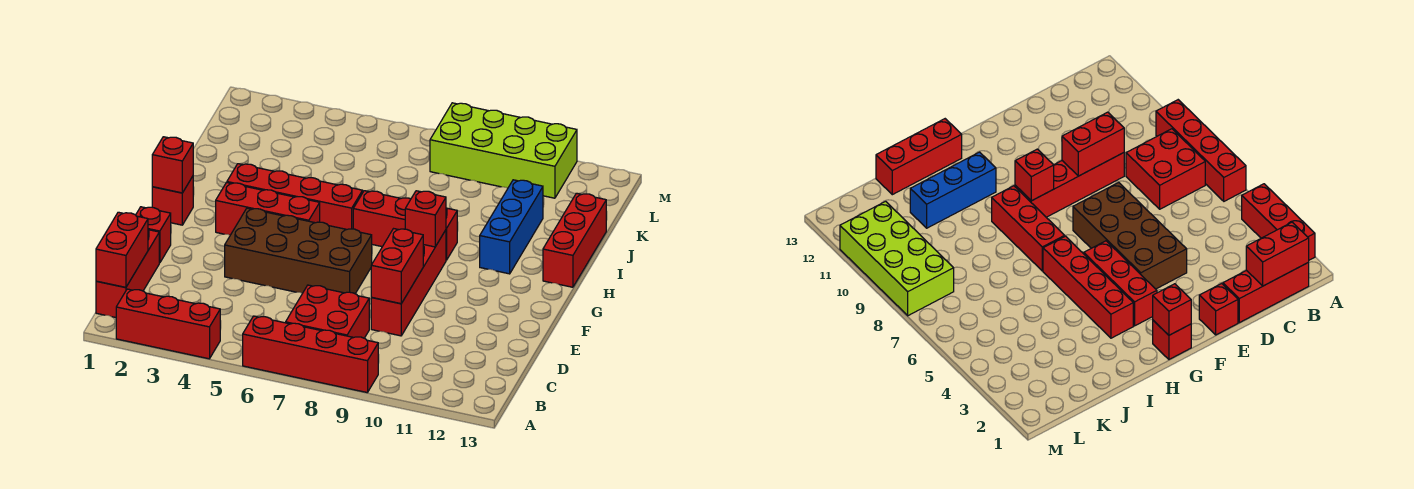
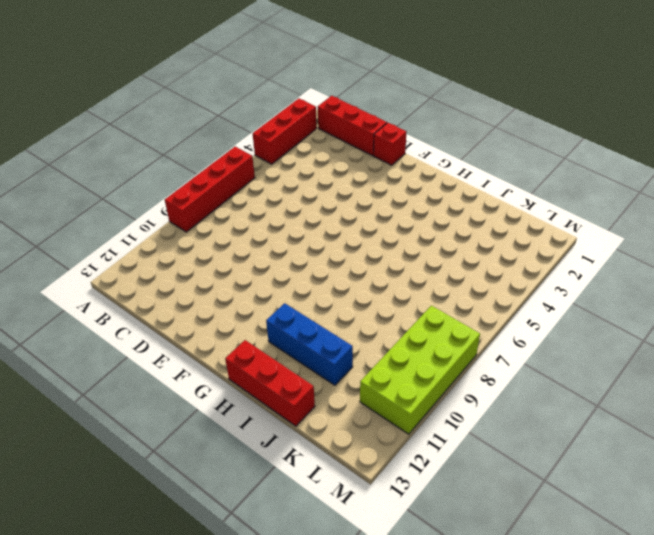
none -> red 2x2 brick [286,285,369,338]
none -> red 1x4 brick [371,230,446,336]
none -> brown 2x4 brick [225,208,372,294]

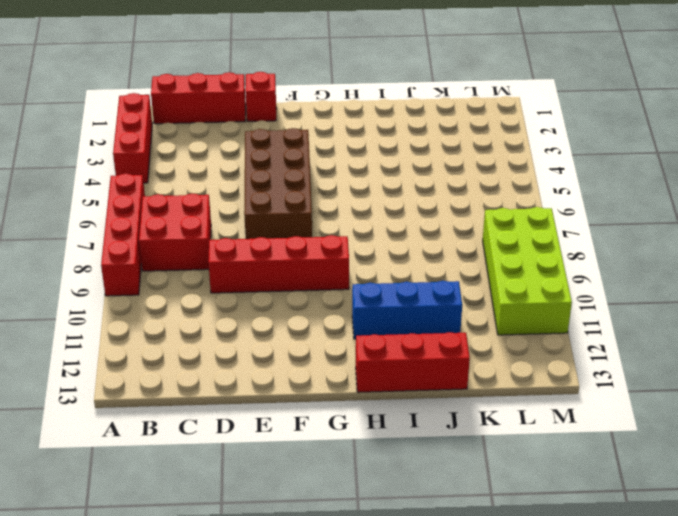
none -> red 1x1 brick [152,176,193,225]
none -> red 1x3 brick [216,182,320,235]
none -> red 1x4 brick [227,164,363,229]

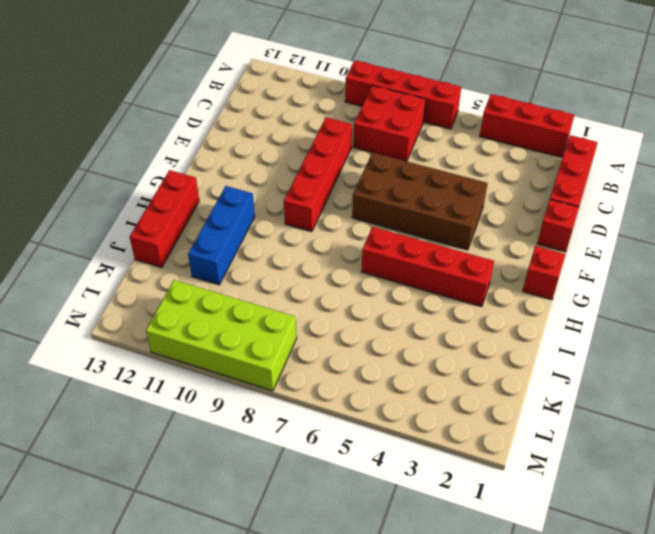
none -> red 1x3 brick [216,182,320,235]
none -> red 1x3 brick [353,191,457,260]
none -> red 1x2 brick [96,212,148,287]

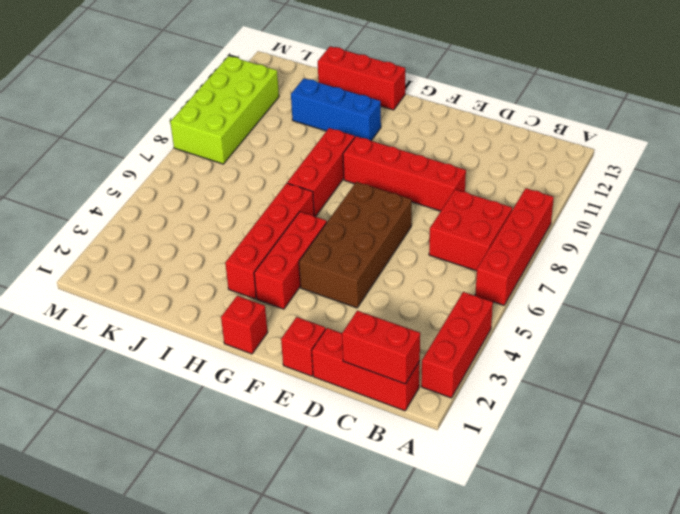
none -> red 1x2 brick [371,229,423,304]
none -> red 1x1 brick [152,137,193,193]
none -> red 1x1 brick [405,191,446,247]

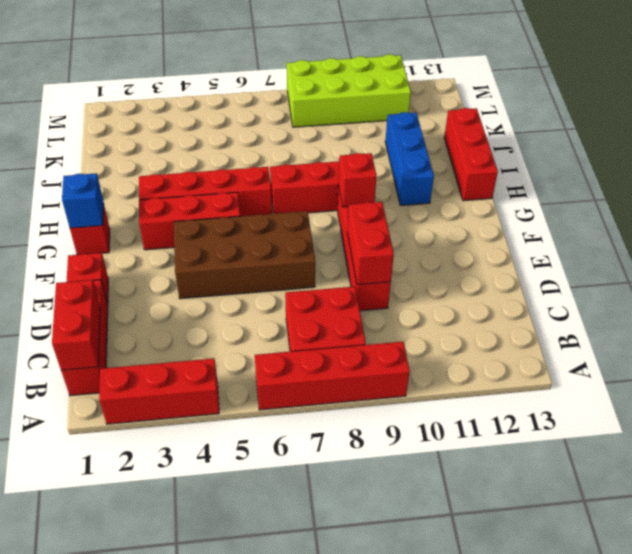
blue 1x1 brick [62,173,104,228] -> red 1x1 brick [152,137,193,193]

